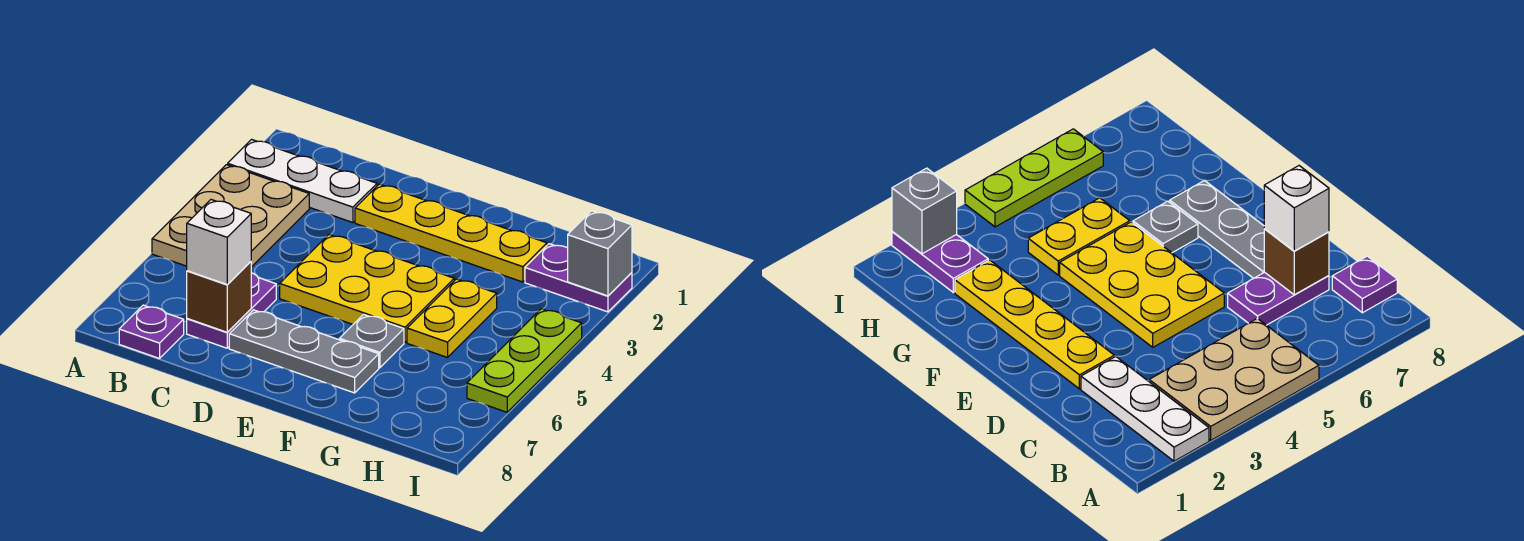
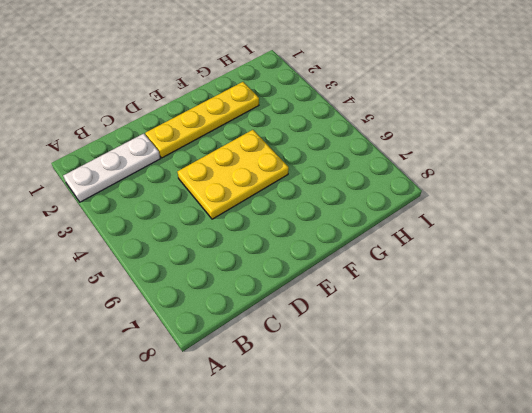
none -> tan 2x3 plate [152,165,309,267]
none -> purple 1x1 plate [119,305,184,359]
none -> purple 1x2 plate [187,273,276,348]

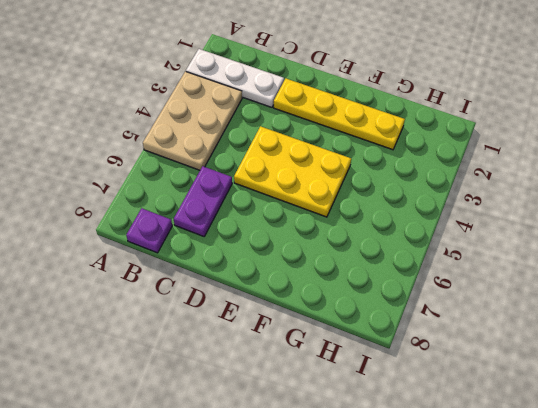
none -> grey 1x3 plate [229,310,379,393]
none -> grey 1x1 plate [339,315,404,368]
none -> yellow 1x2 plate [407,279,497,358]

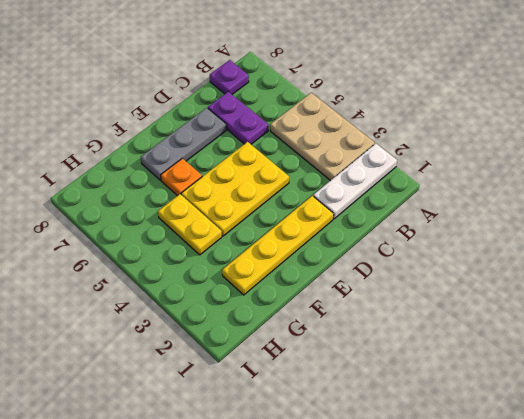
orange 1x1 plate [161,158,202,196] -> grey 1x1 plate [339,315,404,368]
none -> purple 1x2 plate [525,244,632,312]
none -> lime 1x3 plate [467,309,582,412]
none -> brown 1x1 brick [187,262,251,332]

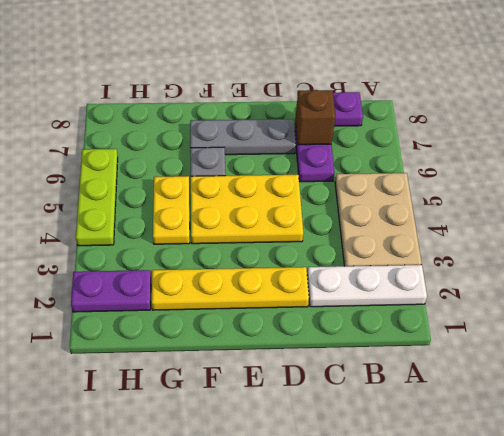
none -> grey 1x1 brick [568,211,632,296]
none -> white 1x1 brick [187,200,251,285]

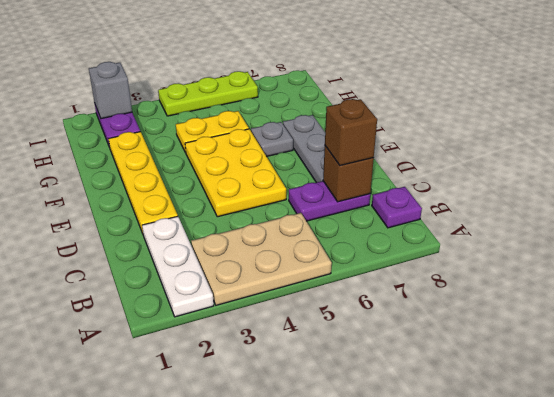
brown 1x1 brick [325,99,377,165] -> white 1x1 brick [187,200,251,285]

